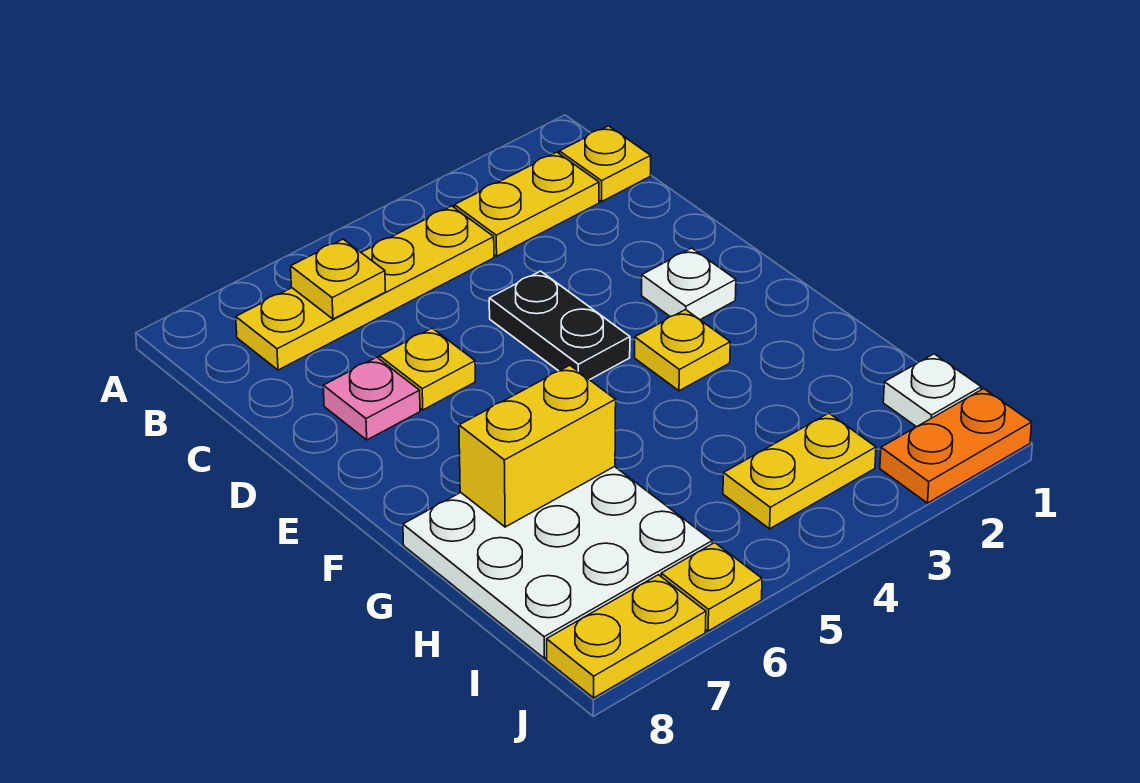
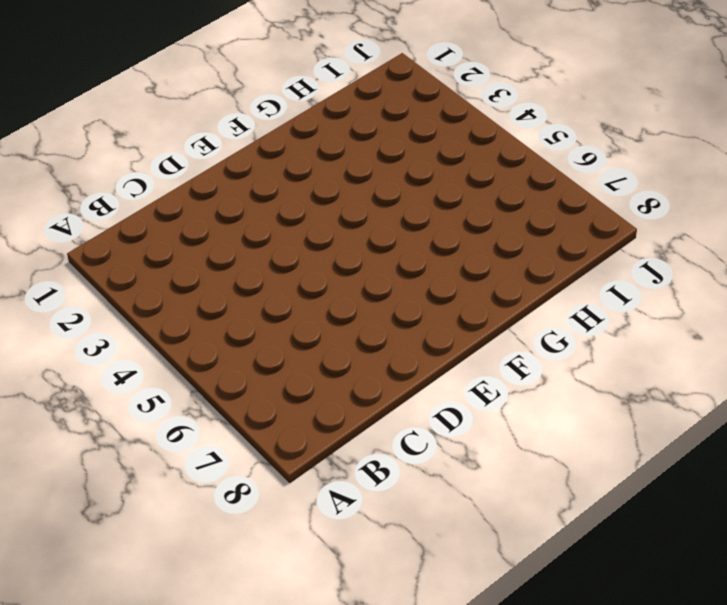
none -> yellow 1x1 plate [559,126,651,202]
none -> yellow 1x2 plate [454,152,599,256]
none -> yellow 1x4 plate [236,206,494,370]

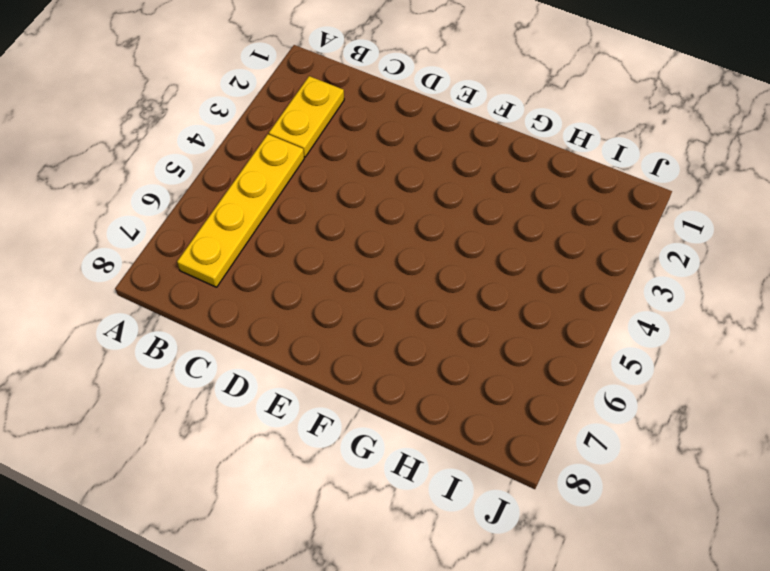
none -> yellow 1x1 plate [559,126,651,202]
none -> black 1x2 plate [489,271,630,380]
none -> yellow 1x1 plate [379,328,475,410]

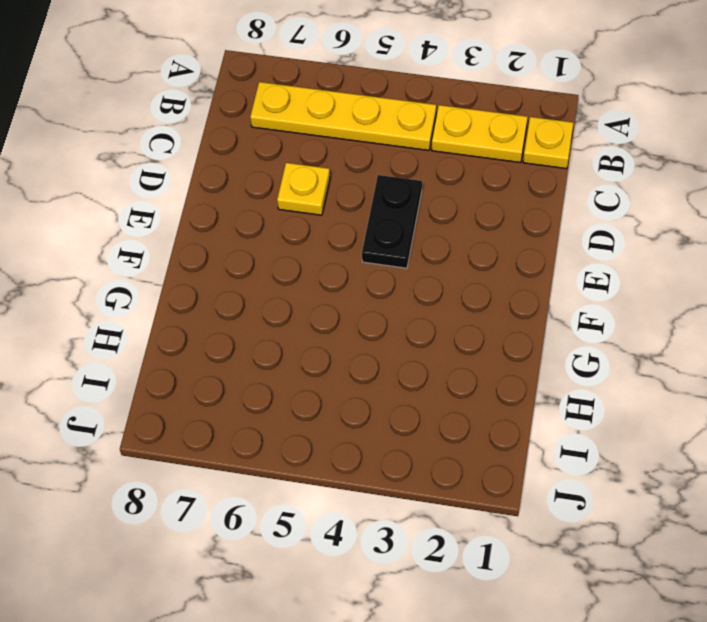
none -> pink 1x1 plate [323,357,420,440]
none -> white 1x1 plate [642,248,736,320]
none -> yellow 1x1 plate [635,309,730,391]

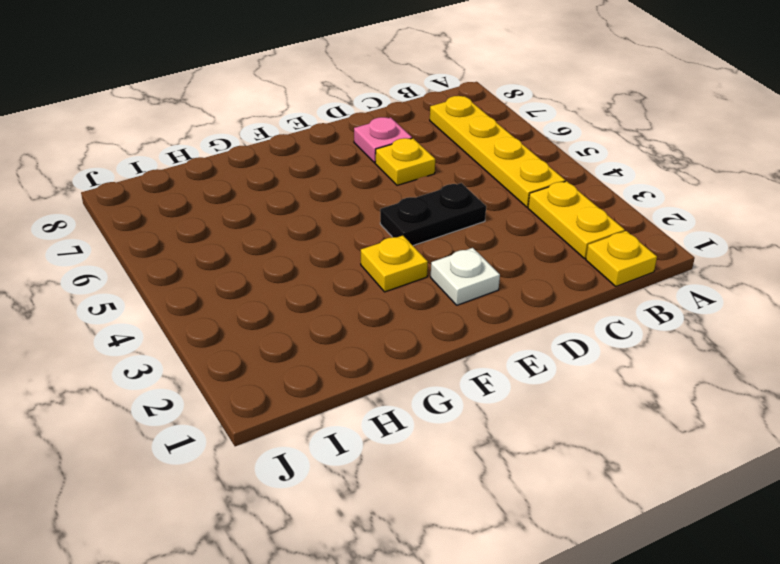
none -> white 3x3 plate [403,466,712,658]
none -> white 1x1 plate [883,354,981,427]
none -> yellow 1x2 plate [723,413,876,529]

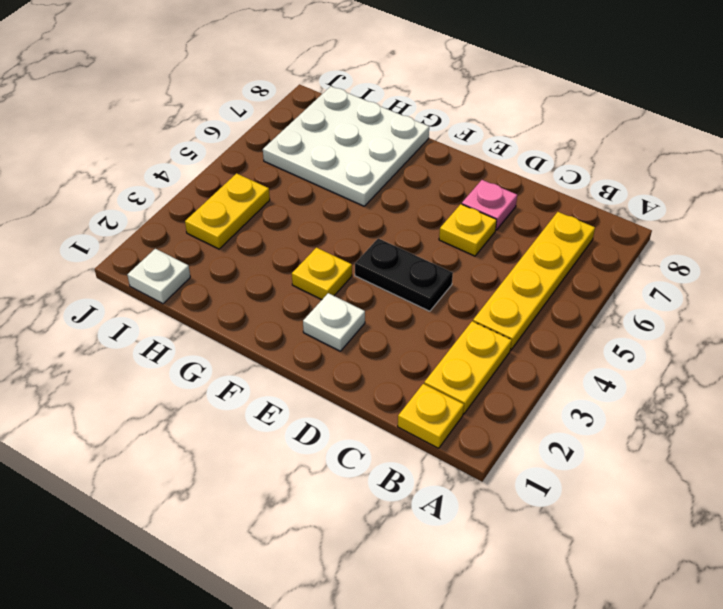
none -> orange 1x2 plate [880,389,1032,503]
none -> yellow 1x1 plate [661,543,762,631]
none -> yellow 1x2 plate [547,575,706,698]

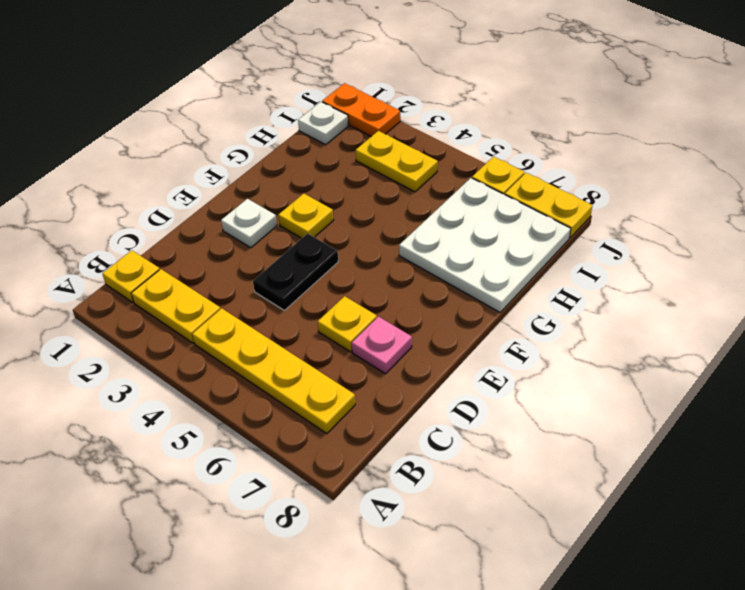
none -> yellow 1x1 plate [291,239,386,319]
none -> yellow 1x2 brick [459,365,616,527]

